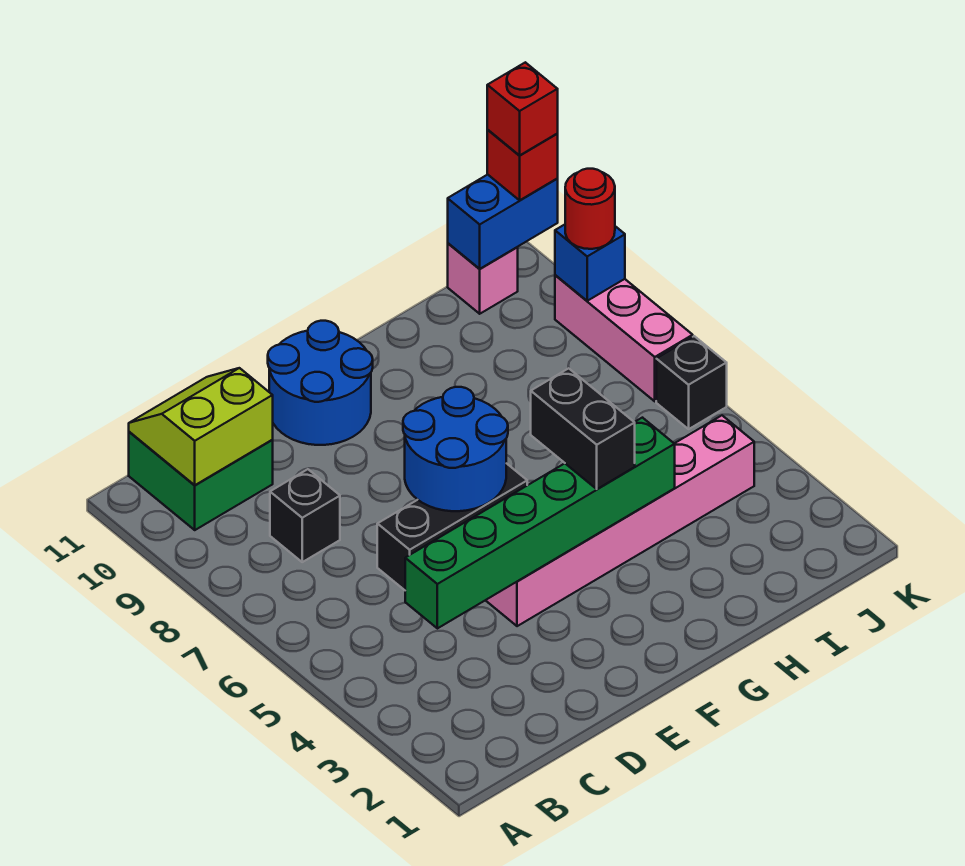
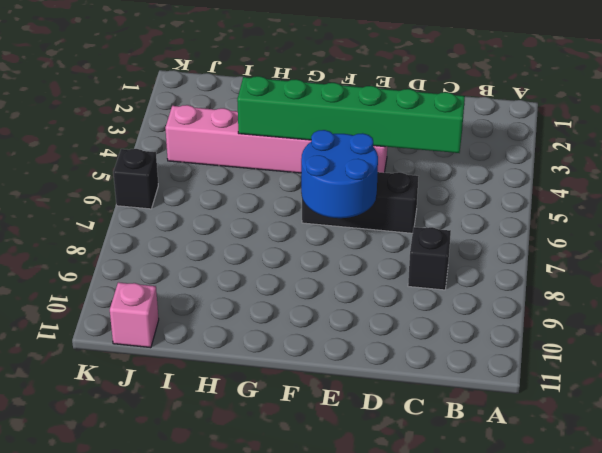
none -> green 2x2 brick [129,432,273,530]
none -> blue 2x2 round brick [268,321,373,445]
none -> pink 1x3 brick [555,275,693,401]

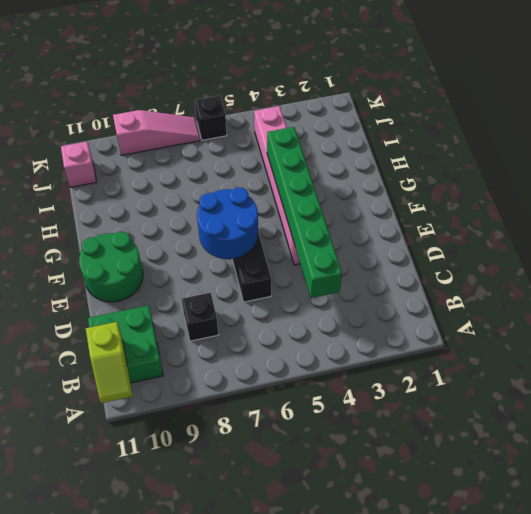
lime 1x2 slope [86,322,132,403] -> lime 2x2 slope [129,368,273,485]
green 2x2 round brick [79,232,143,302] -> blue 2x2 round brick [268,321,373,445]
pink 1x3 slope [113,110,200,155] -> pink 1x3 brick [555,275,693,401]
none -> blue 1x2 brick [448,175,558,269]
none -> blue 1x1 brick [555,225,625,301]
none -> black 1x2 brick [531,368,635,489]

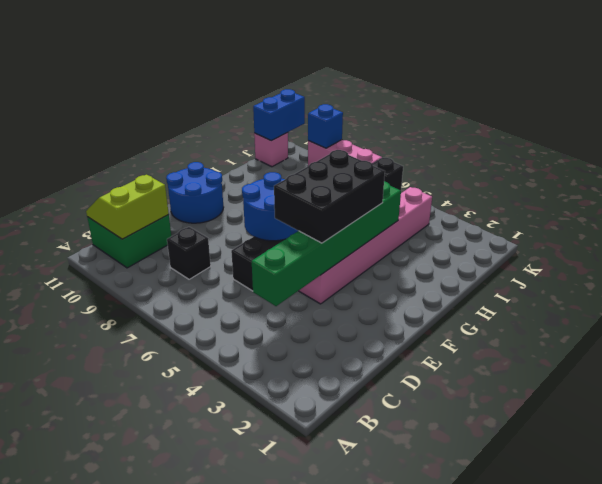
black 2x3 brick [274,150,385,243] -> black 1x2 brick [531,368,635,489]
none -> red 1x1 round brick [565,169,615,249]
none -> red 1x1 brick [487,130,558,200]
none -> red 1x1 brick [487,62,558,156]

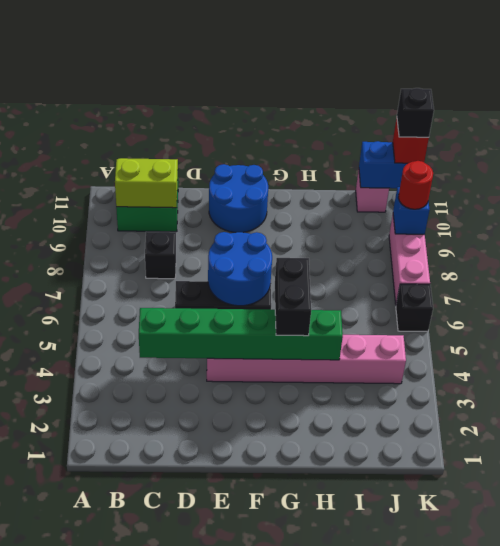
black 1x1 brick [397,88,434,137] -> red 1x1 brick [487,62,558,156]

